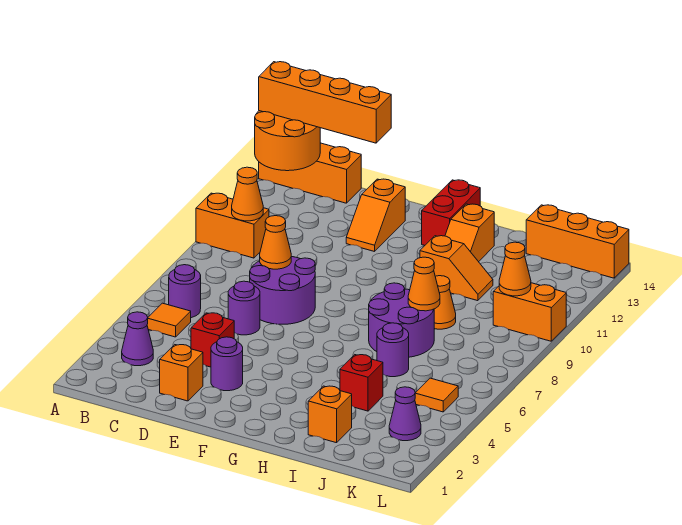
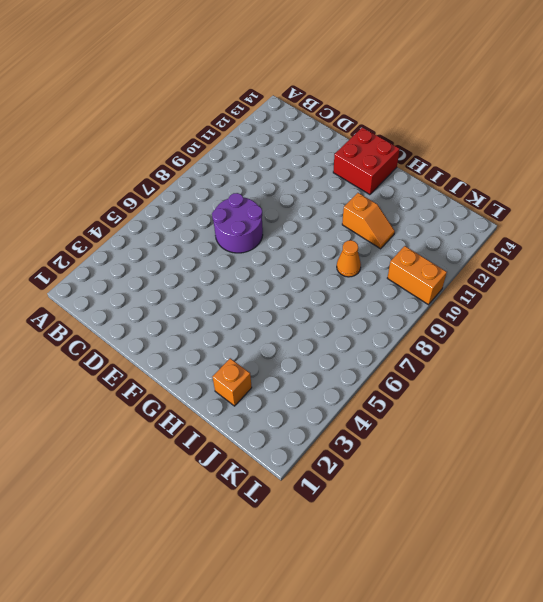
red 2x2 brick [333,127,400,195] -> red 1x2 brick [422,180,480,245]
none -> orange 1x2 brick [196,193,269,258]
none -> orange 1x3 brick [259,143,361,203]
none -> purple 1x1 cone [122,312,153,366]

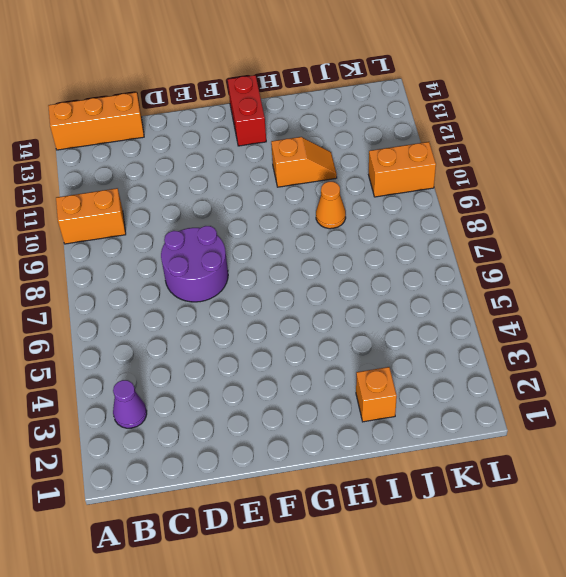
none -> orange 1x1 tile [147,303,191,337]
none -> purple 1x1 round brick [169,265,201,318]
none -> orange 1x1 brick [160,345,203,401]

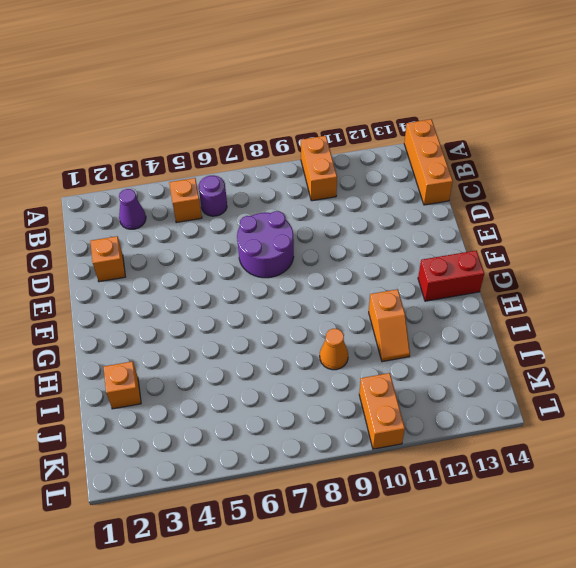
orange 1x1 brick [169,178,202,223] -> orange 1x1 tile [147,303,191,337]
none -> red 1x1 brick [191,313,234,367]
none -> purple 1x1 round brick [228,281,260,335]
none -> purple 1x1 round brick [211,337,243,391]

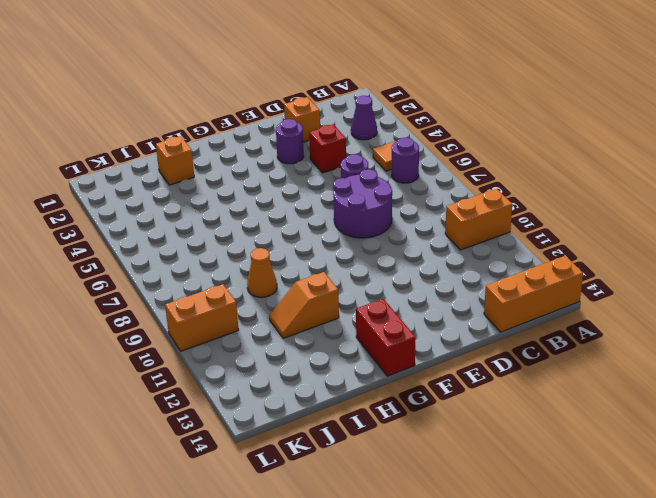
none -> orange 1x2 slope [346,179,405,252]
none -> purple 2x2 round brick [369,283,434,357]
none -> orange 1x2 slope [445,204,494,262]

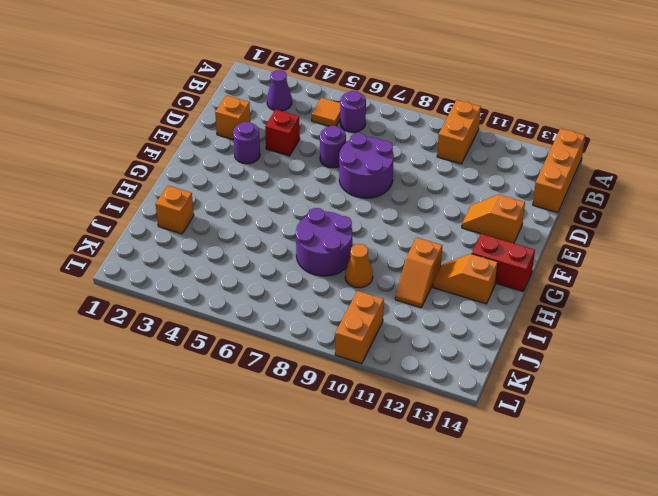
none -> red 1x1 brick [340,355,383,411]
none -> purple 1x1 round brick [377,323,409,377]
none -> orange 1x3 brick [526,205,629,278]

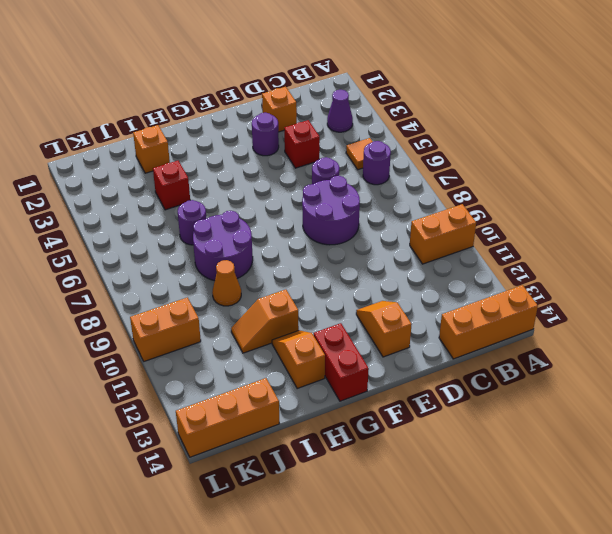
none -> purple 1x1 cone [389,387,421,441]
none -> orange 1x1 tile [415,378,458,412]
none -> orange 2x2 round brick [255,111,320,171]

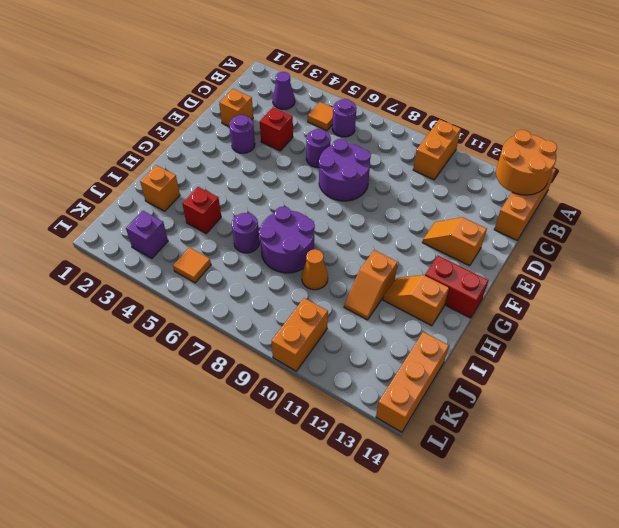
purple 1x1 brick [126,211,168,258] -> purple 1x1 cone [389,387,421,441]
none -> orange 1x1 cone [232,167,263,221]
none -> orange 1x1 cone [260,216,291,269]
none -> orange 1x1 cone [408,257,440,311]

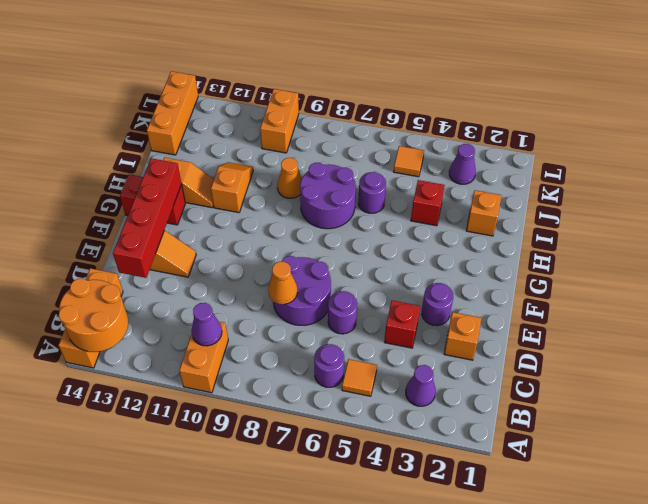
purple 1x1 cone [191,303,222,346] -> orange 1x1 cone [232,167,263,221]
red 1x4 brick [113,158,182,278] -> none
none -> orange 1x1 cone [408,257,440,311]
none -> orange 1x1 cone [499,242,531,296]
none -> orange 1x4 brick [259,62,391,143]

